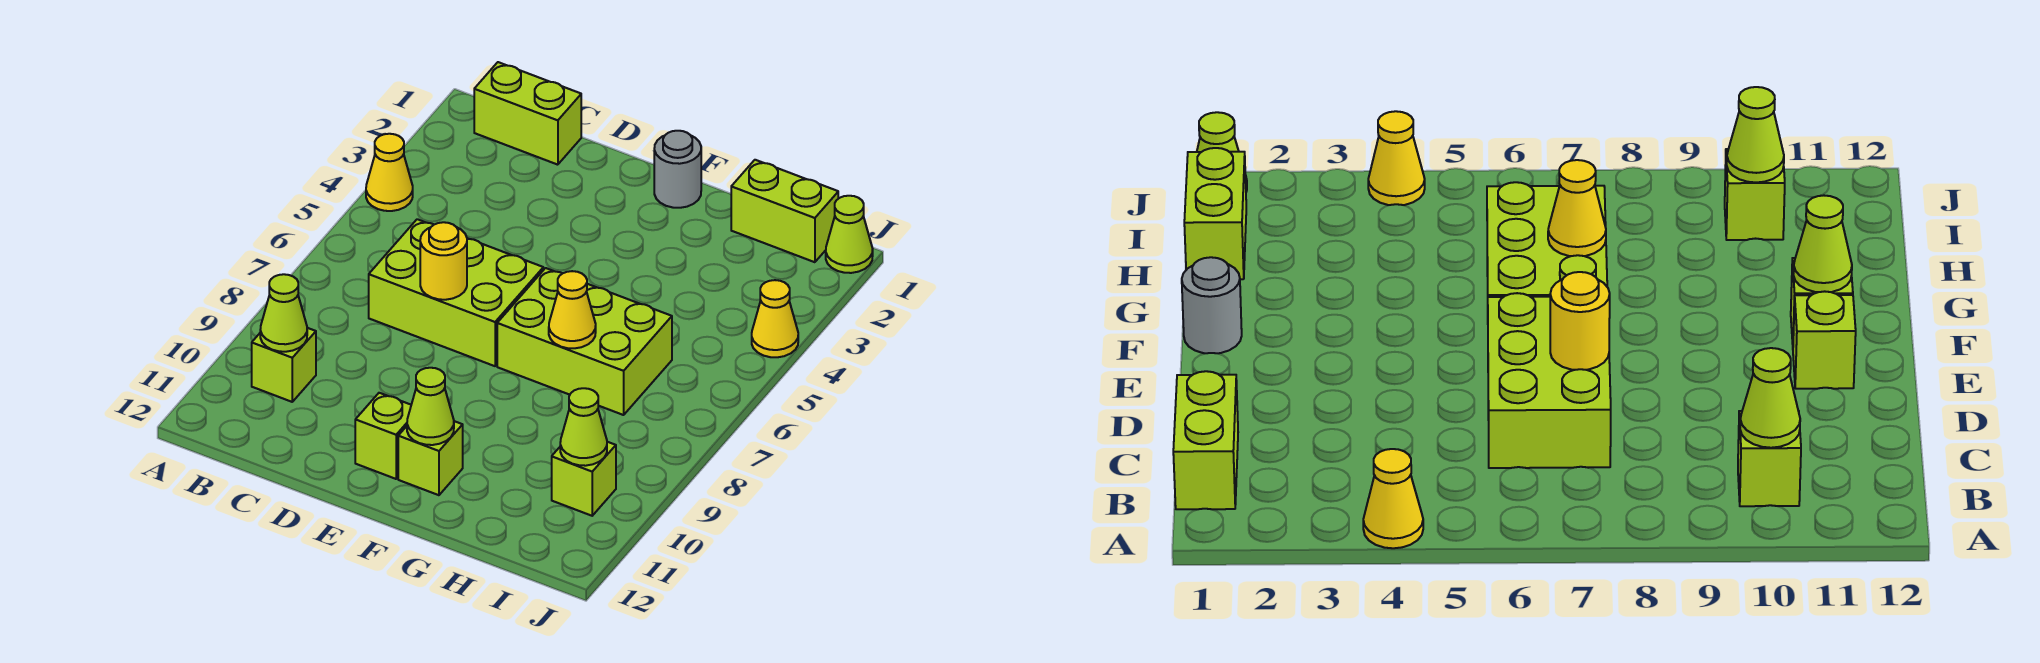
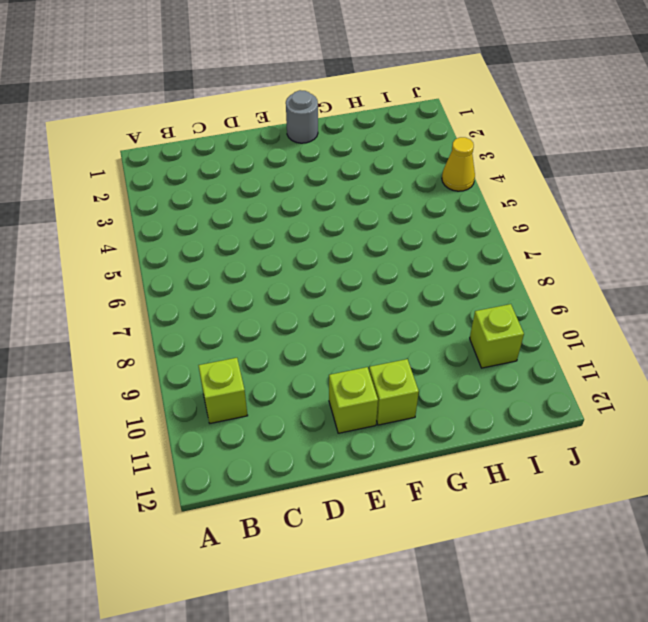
none -> yellow 1x1 cone [366,134,413,211]
none -> lime 1x2 brick [474,62,581,165]
none -> lime 2x3 brick [369,219,543,366]

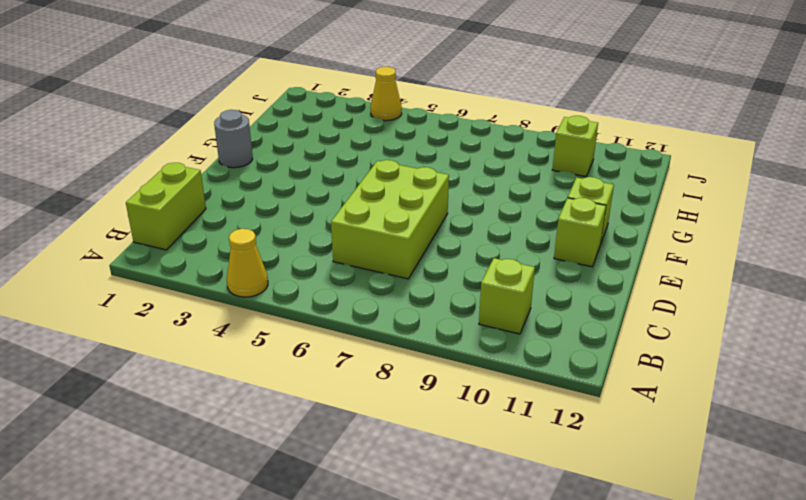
none -> lime 2x3 brick [497,268,672,415]
none -> lime 1x2 brick [731,160,838,262]
none -> lime 1x1 cone [826,196,873,273]

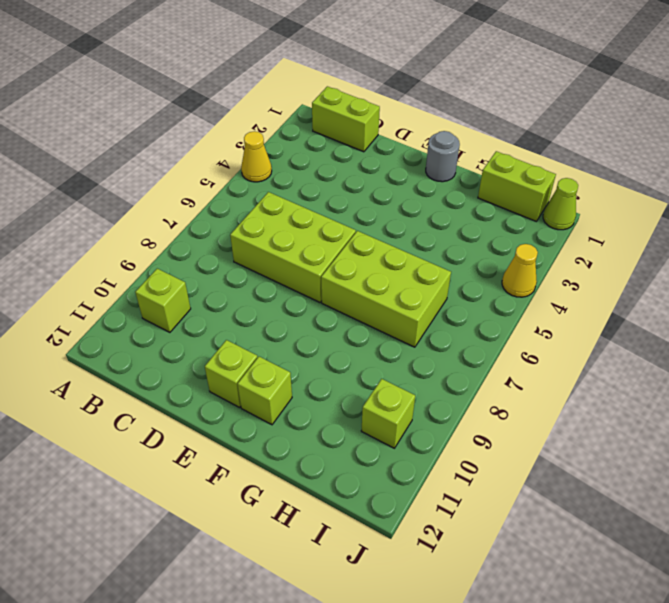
none -> lime 1x1 cone [260,274,307,352]
none -> yellow 1x1 round brick [420,222,467,300]
none -> lime 1x1 cone [407,368,454,445]

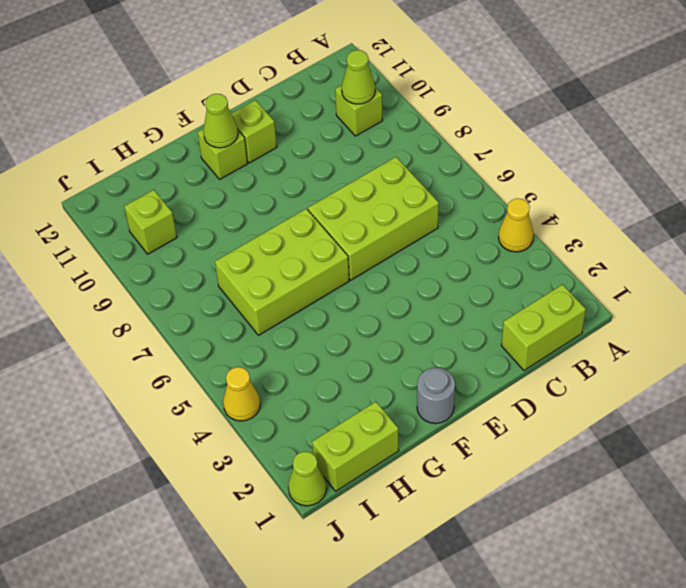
none -> yellow 1x1 round brick [420,222,467,300]
none -> yellow 1x1 cone [549,271,596,348]
none -> lime 1x1 cone [560,388,607,466]

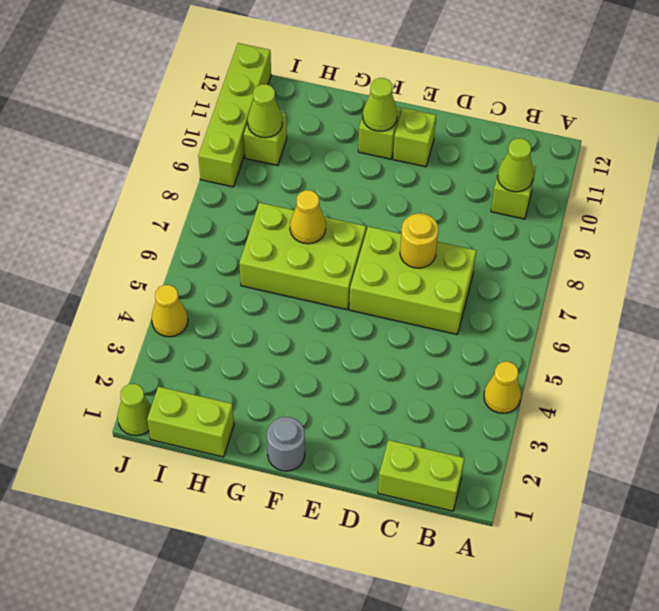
lime 1x4 brick [198,43,271,187] -> none

